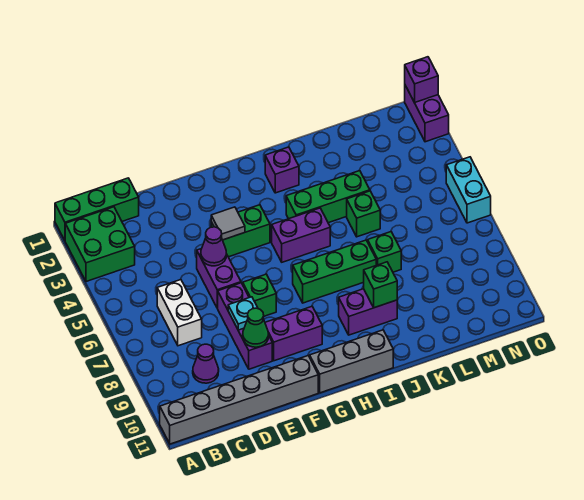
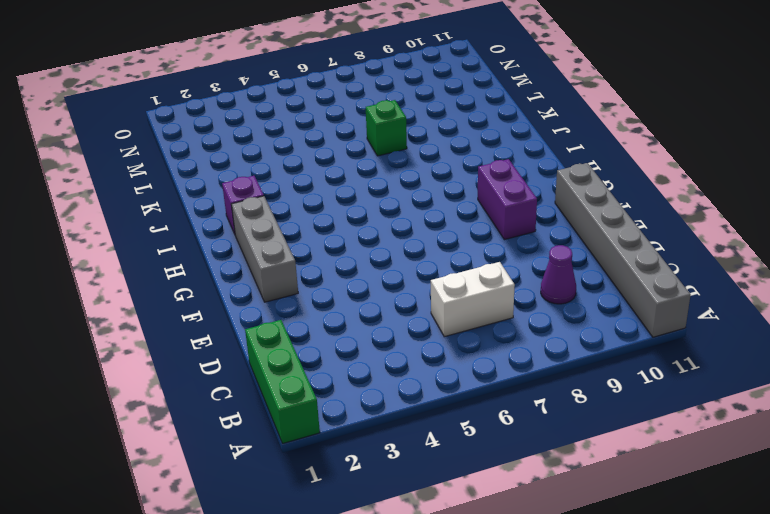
grey 1x3 brick [231,196,298,302] -> grey 1x3 brick moved to [310,330,393,393]
none -> green 2x2 brick [65,207,135,282]
none -> purple 1x2 brick [197,249,241,308]
none -> purple 1x3 brick [218,283,272,369]

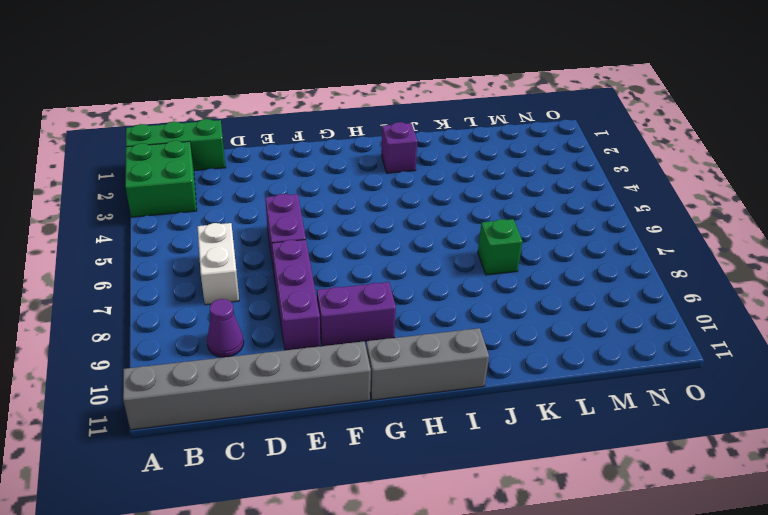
none -> green 1x2 brick [211,205,270,257]
none -> green 1x1 brick [243,274,276,316]
none -> purple 1x2 brick [272,208,330,262]

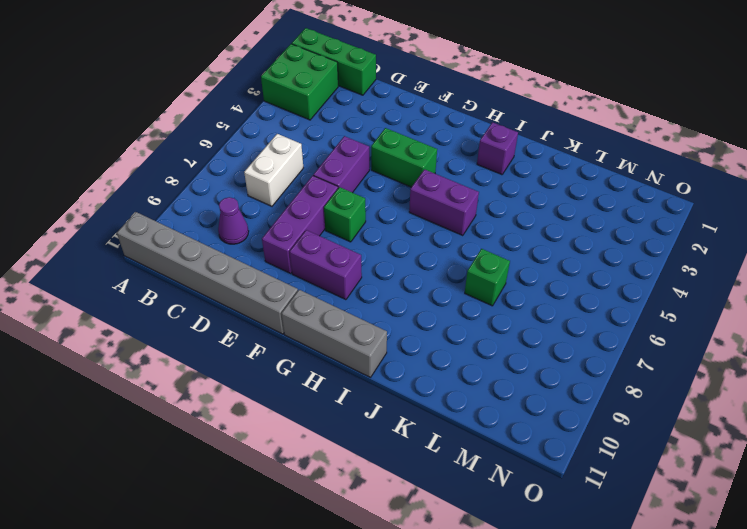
none -> green 1x3 brick [293,240,376,303]
none -> green 1x3 brick [286,171,370,223]
none -> purple 1x2 brick [339,289,397,335]

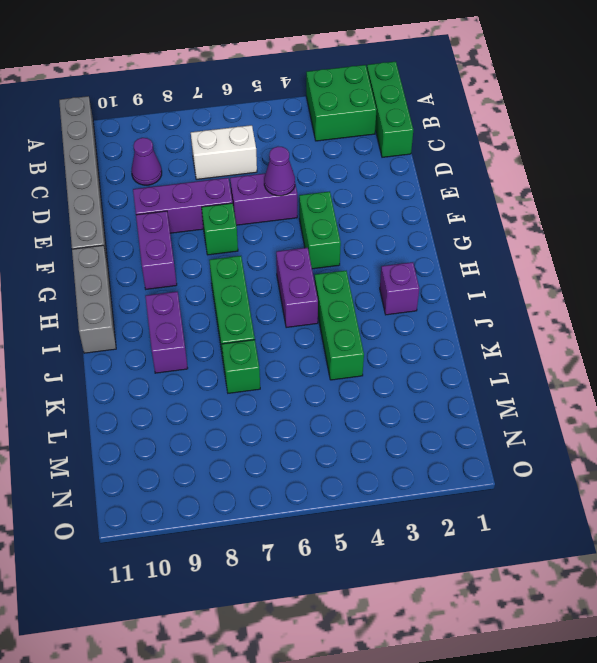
none -> green 1x1 brick [347,191,380,237]
none -> purple 1x2 brick [405,85,449,142]
none -> cyan 1x2 brick [446,157,491,223]

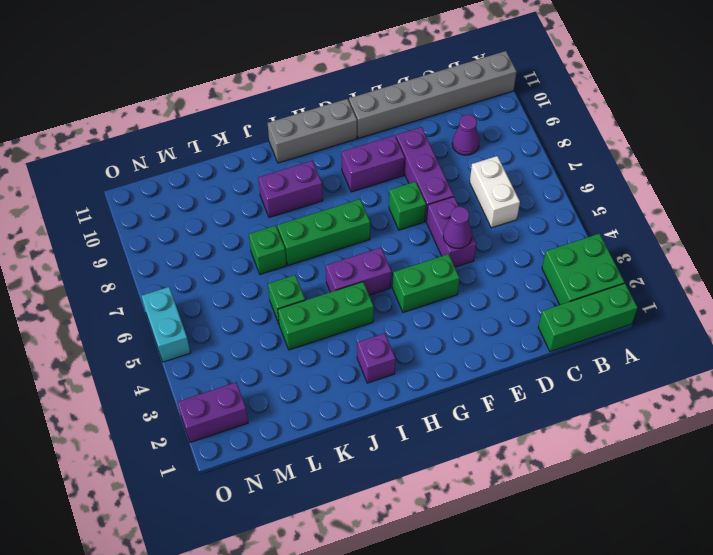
purple 1x2 brick [177,382,248,442] -> purple 1x2 brick turned to [405,85,449,142]
none -> cyan 1x1 plate [228,297,258,330]
none -> green 1x1 cone [243,308,268,347]
none -> grey 1x1 tile [211,207,245,240]

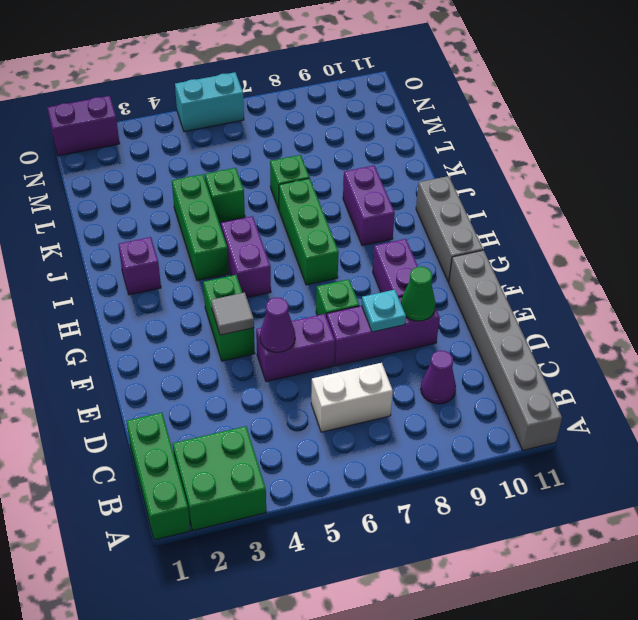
none -> green 1x1 brick [364,262,397,308]
none -> purple 1x1 brick [405,57,438,102]

